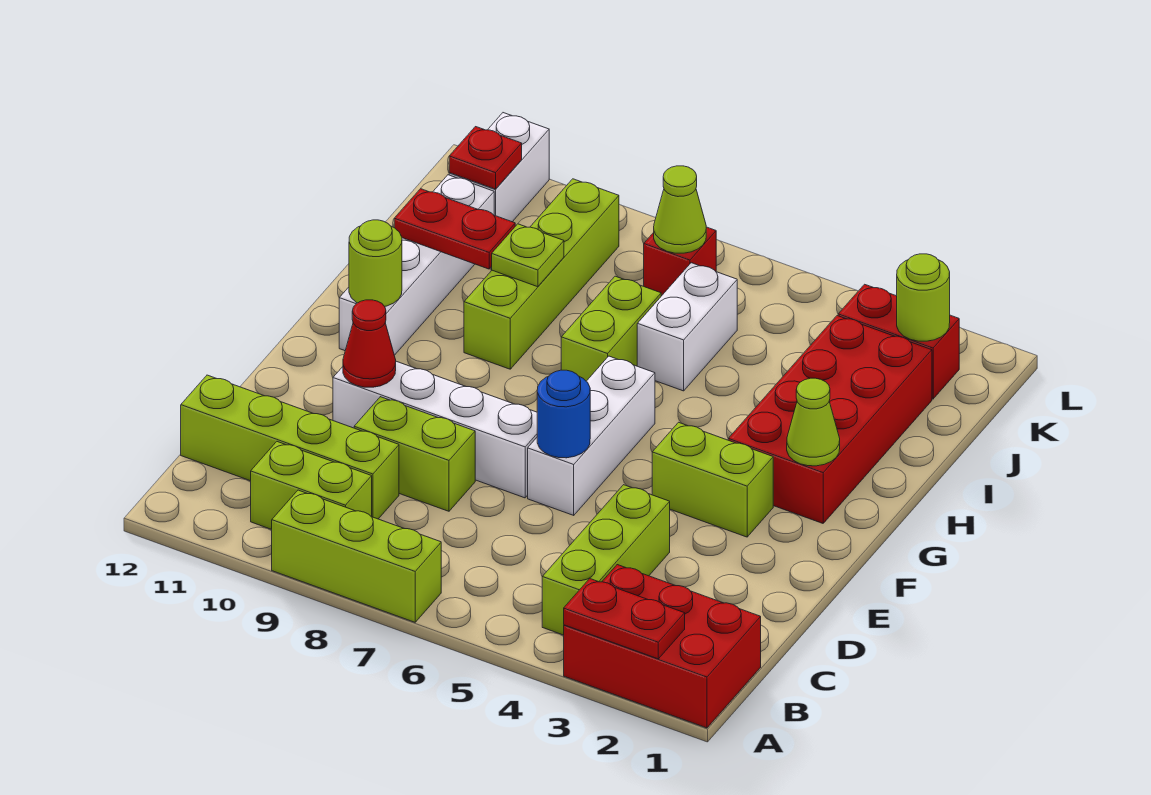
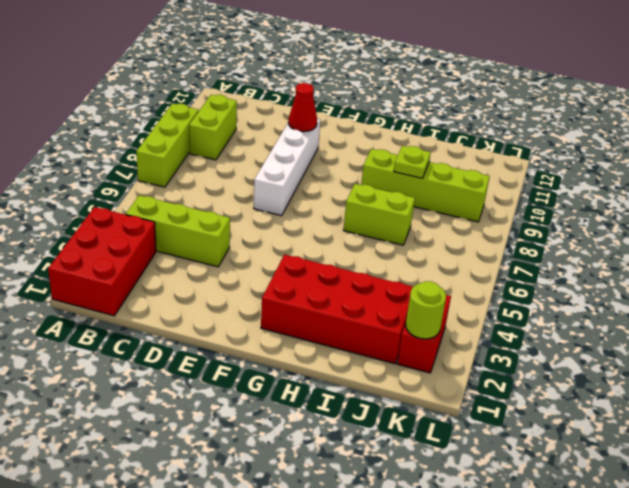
none -> lime 1x4 brick [181,375,399,519]
none -> lime 1x2 brick [354,397,475,511]
none -> white 1x3 brick [528,356,655,515]

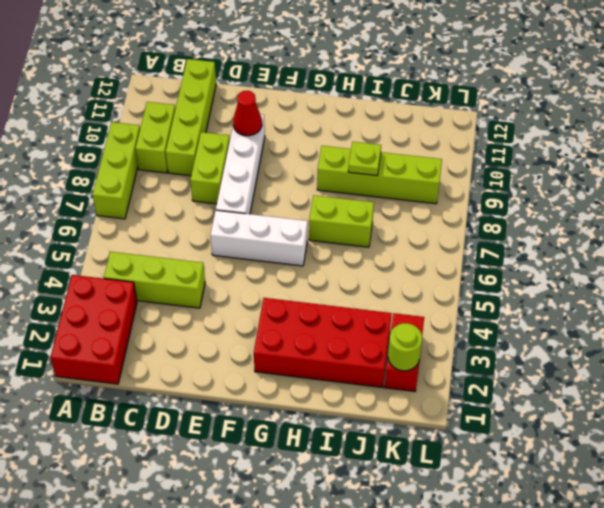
none -> lime 1x2 brick [652,422,773,537]
none -> white 1x4 brick [339,175,494,355]
none -> white 1x2 brick [637,263,737,391]

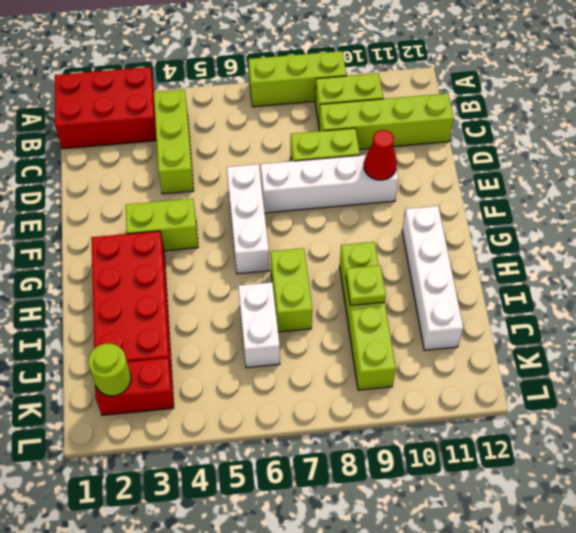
none -> red 1x1 brick [644,227,716,296]
none -> white 1x2 brick [449,113,549,222]
none -> red 1x2 plate [564,579,685,659]

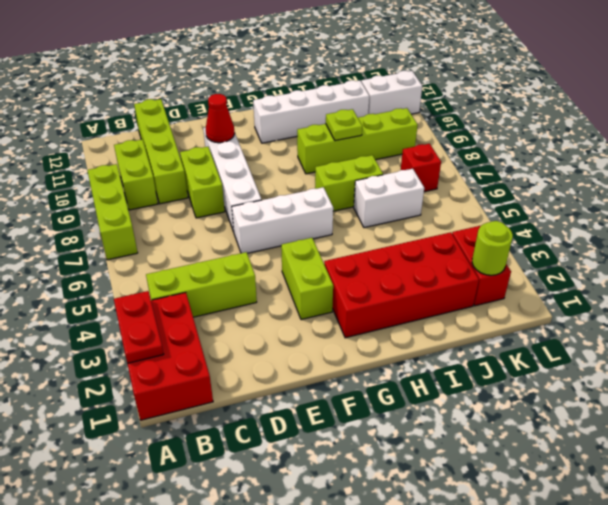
none -> blue 1x1 round brick [537,370,590,458]
none -> lime 1x1 cone [787,378,840,466]
none -> lime 1x1 round brick [349,220,402,306]

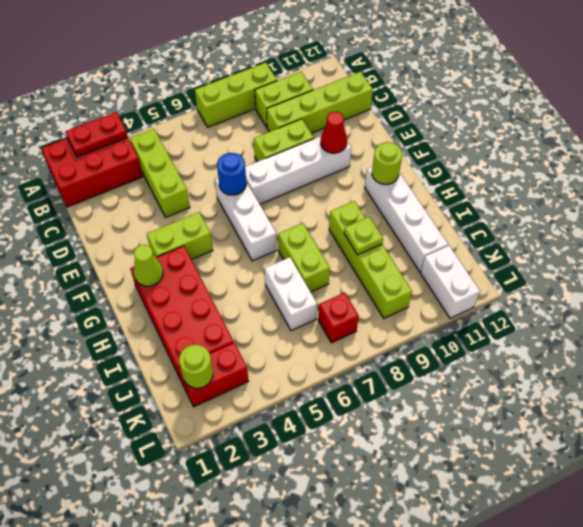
none -> red 1x2 plate [394,189,515,269]
none -> lime 1x1 cone [654,166,706,253]
none -> red 1x1 plate [449,127,522,189]

